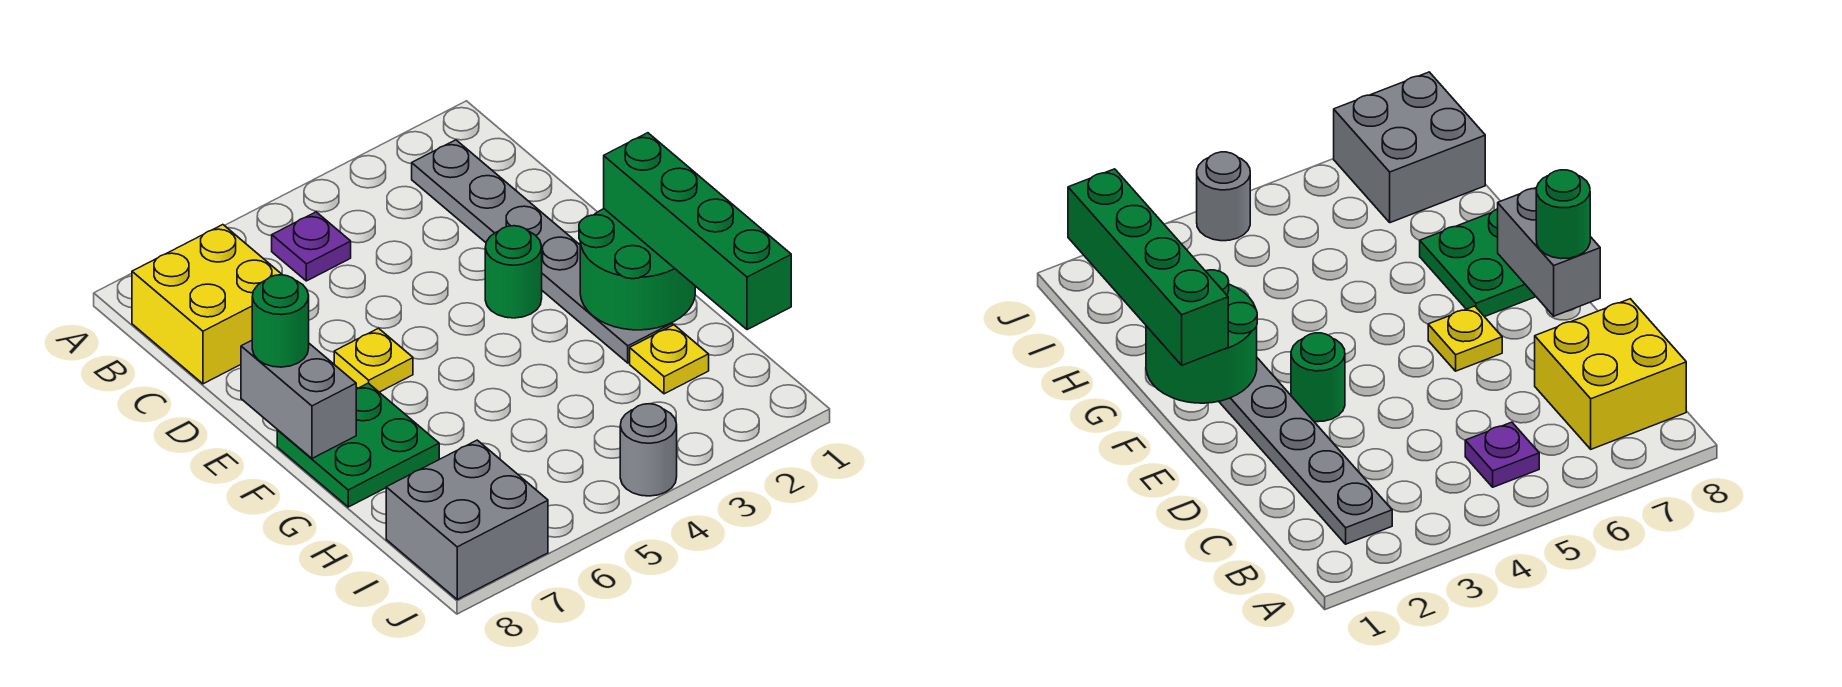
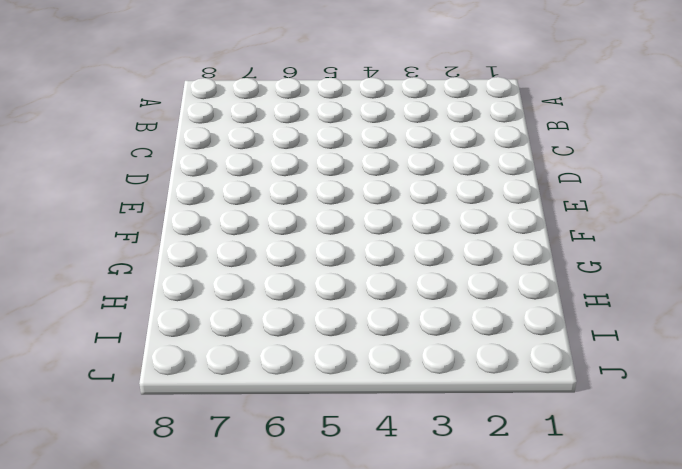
none -> grey 1x6 plate [412,140,672,363]
none -> purple 1x1 plate [272,212,351,281]
none -> yellow 2x2 brick [132,225,282,384]

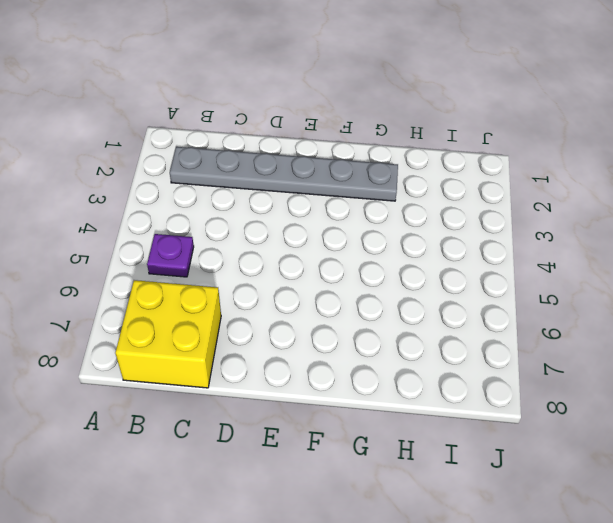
none -> green 1x1 round brick [485,226,542,318]
none -> yellow 1x1 plate [334,328,413,392]
none -> green 2x2 plate [277,383,439,507]

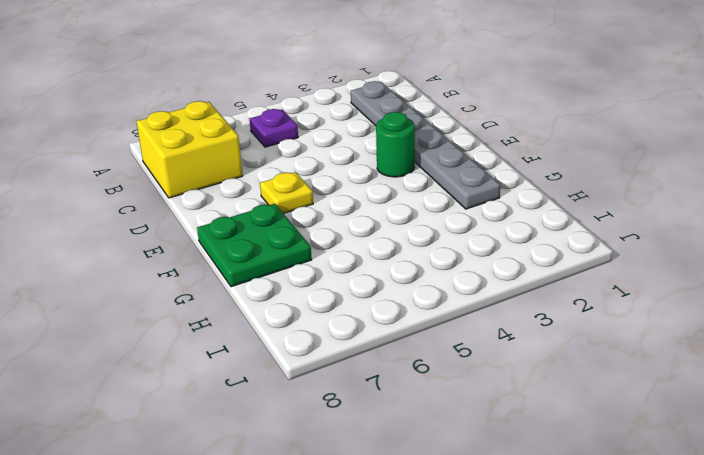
none -> yellow 1x1 plate [630,325,709,394]
none -> grey 2x2 brick [386,440,548,599]
none -> grey 1x1 round brick [620,404,677,496]

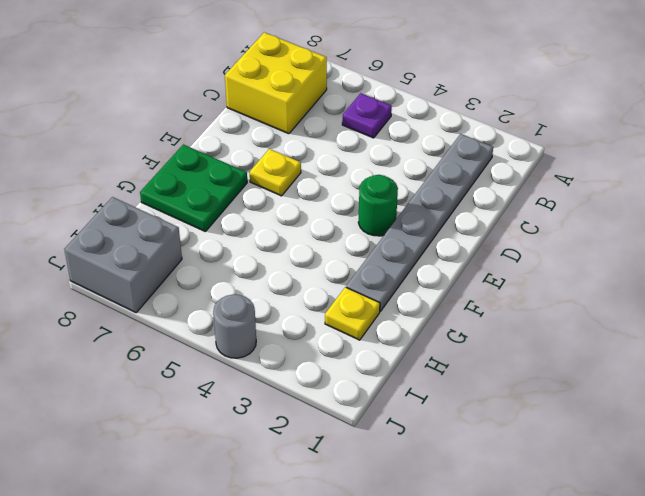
none -> grey 1x2 brick [241,341,356,458]
none -> green 2x2 round brick [579,209,695,330]
none -> green 1x1 round brick [252,275,309,367]

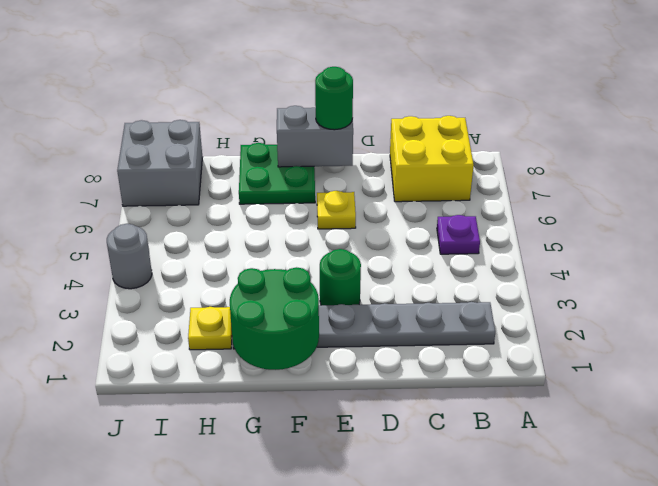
none -> green 1x4 brick [604,133,791,330]

